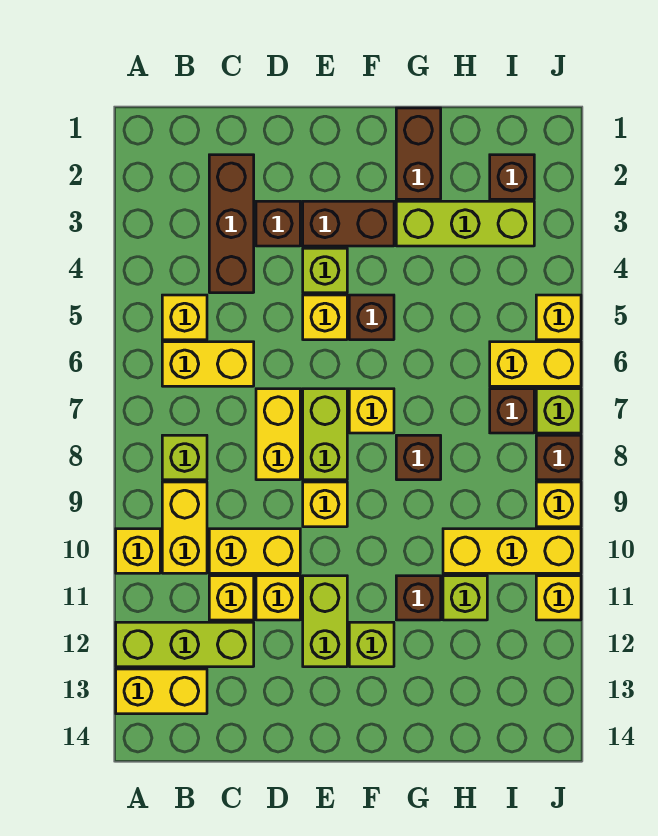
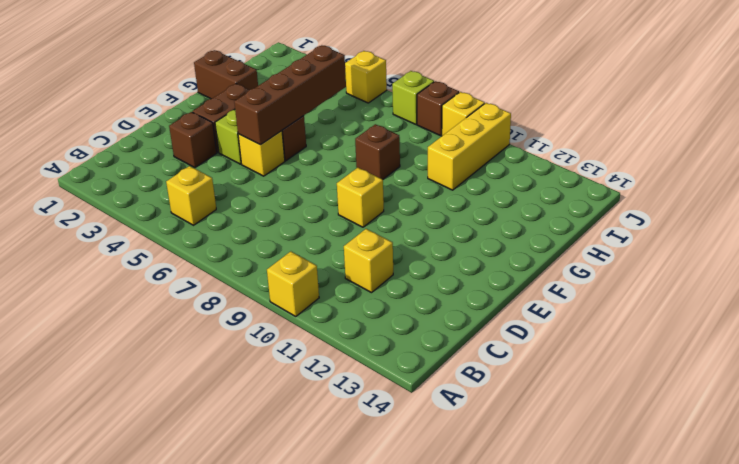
brown 1x4 brick [234,45,346,145] -> none
none -> lime 1x3 brick [116,622,254,667]
none -> yellow 1x2 brick [116,669,207,714]
none -> yellow 1x2 brick [162,342,254,386]
none -> lime 1x1 brick [162,435,207,480]

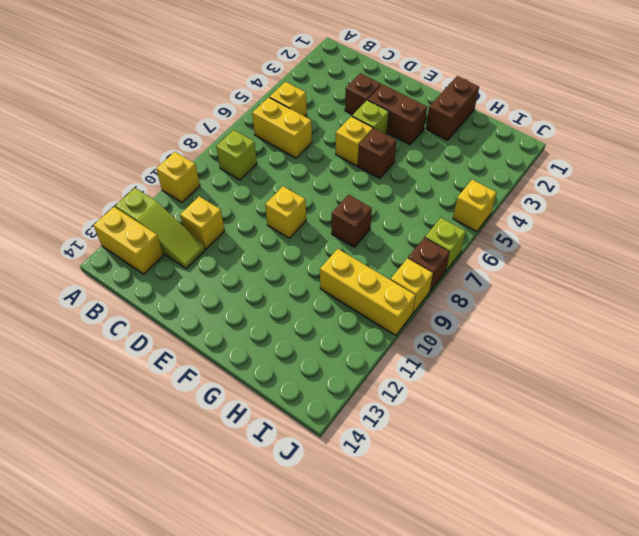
lime 1x3 slope [115,188,205,269] -> lime 1x3 brick [116,622,254,667]
none -> yellow 1x2 brick [162,482,207,573]
none -> brown 1x3 brick [209,155,254,293]
none -> yellow 1x2 brick [209,529,300,573]
none -> yellow 1x2 brick [256,389,300,480]

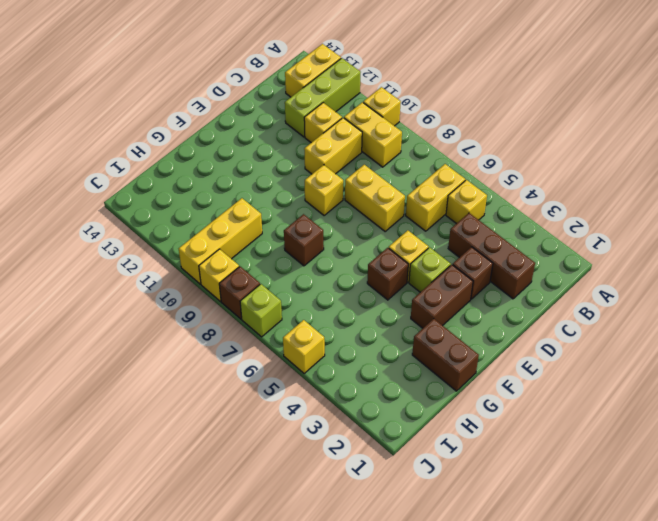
none -> lime 1x1 brick [162,435,207,480]
none -> yellow 1x1 brick [256,576,300,620]
none -> lime 1x2 brick [303,389,347,480]
none -> lime 1x2 brick [303,576,347,667]

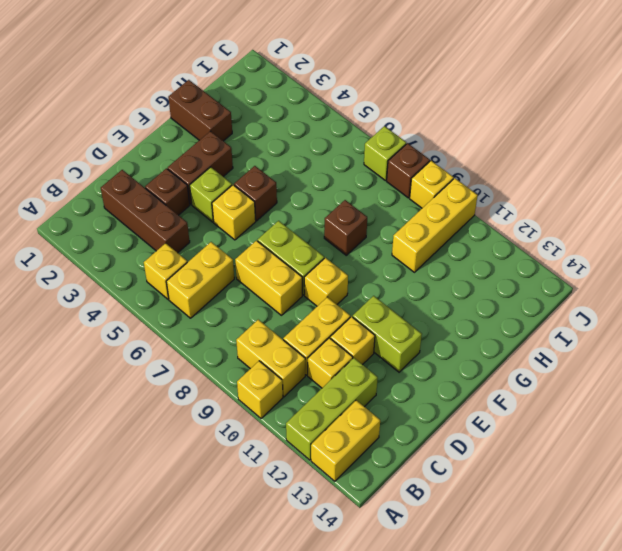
none -> lime 1x1 brick [162,435,207,480]
none -> yellow 1x1 brick [349,389,394,433]
none -> lime 1x1 brick [349,622,394,667]
none -> lime 1x3 brick [396,201,534,246]

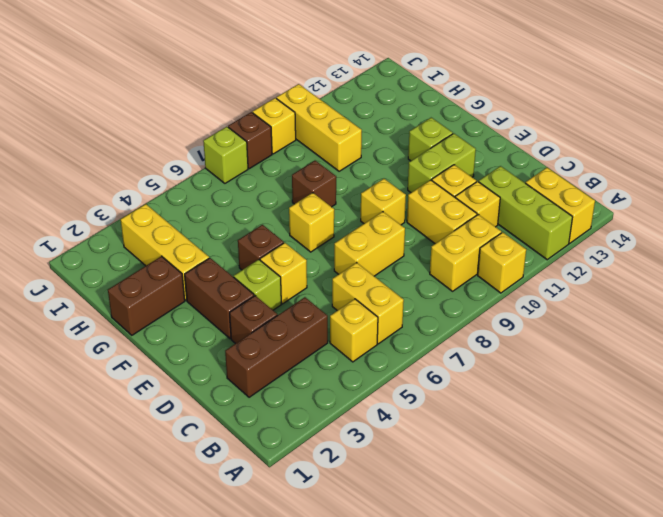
yellow 1x3 brick [121,204,209,300] -> lime 1x3 brick [396,201,534,246]
none -> lime 1x1 brick [162,435,207,480]
none -> lime 1x2 brick [303,389,347,480]
none -> brown 1x1 brick [396,576,441,620]
none -> lime 1x1 brick [443,576,487,620]

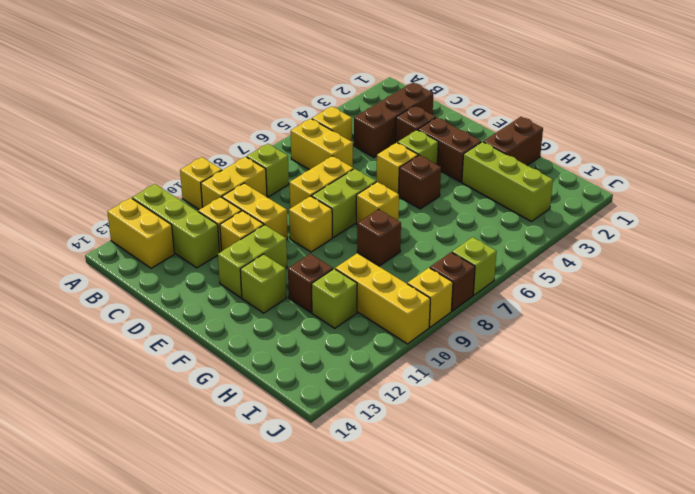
none -> brown 1x1 brick [490,155,534,199]
none -> yellow 1x2 brick [490,342,581,386]
none -> brown 1x1 brick [490,389,534,433]
none -> yellow 1x1 brick [536,295,581,340]

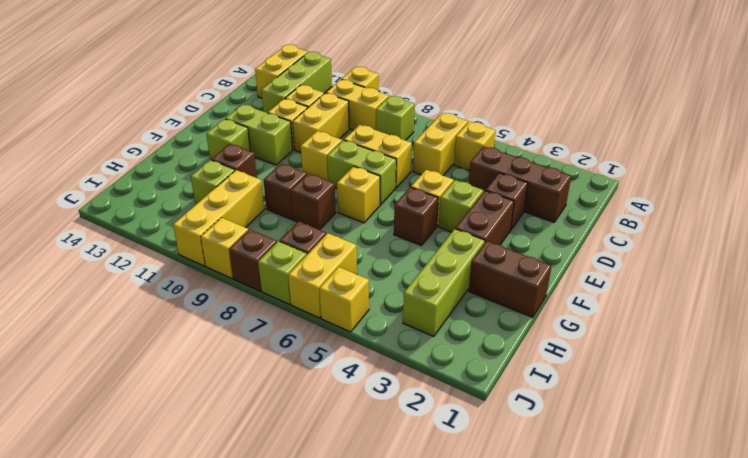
brown 1x1 brick [264,163,307,219] -> brown 1x1 brick moved to [490,155,534,199]
none -> yellow 1x1 brick [536,576,581,620]

